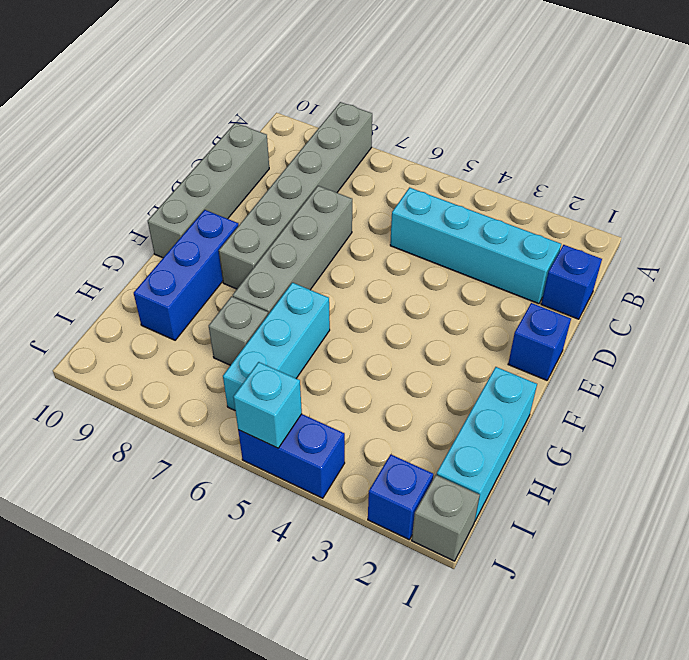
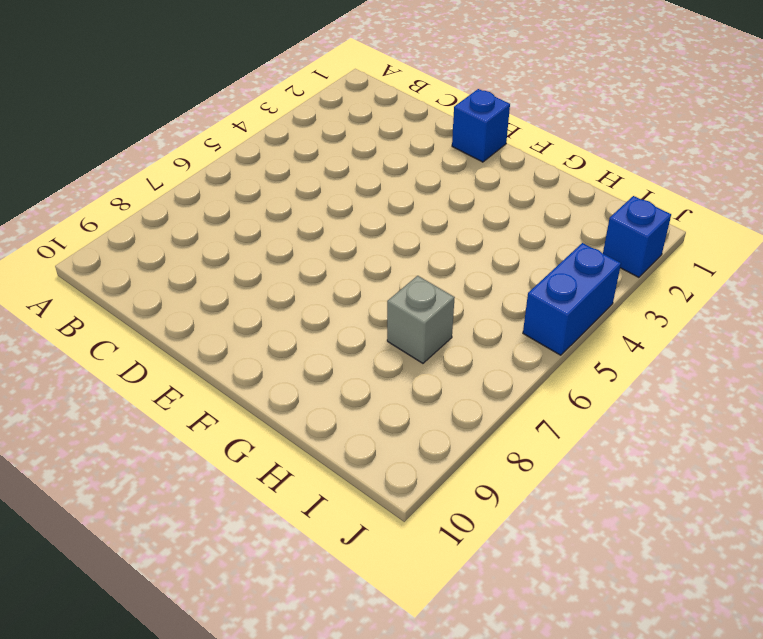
none -> grey 1x6 brick [219,102,372,289]
none -> blue 1x1 brick [541,245,602,319]
none -> cyan 1x4 brick [390,188,561,304]

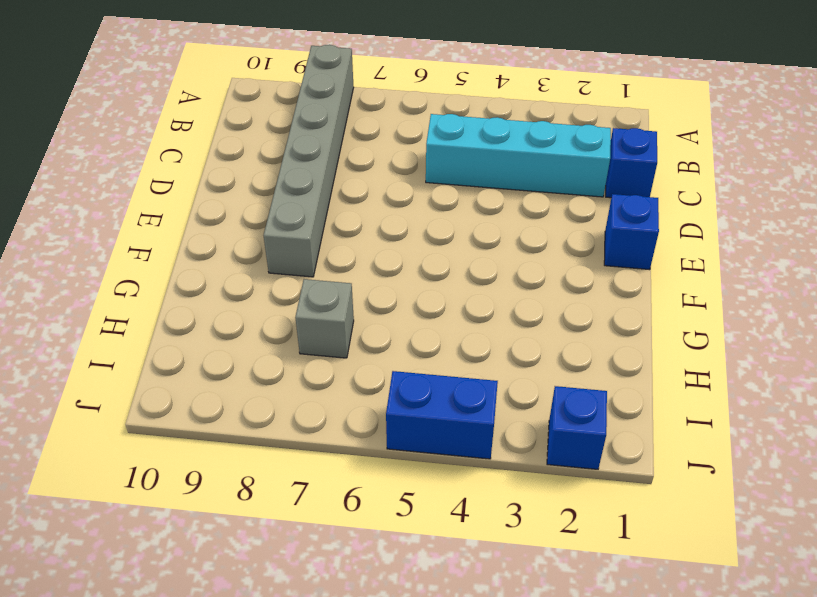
none -> grey 1x4 brick [148,123,269,258]
none -> grey 1x4 brick [233,186,352,314]
none -> blue 1x3 brick [134,210,239,340]

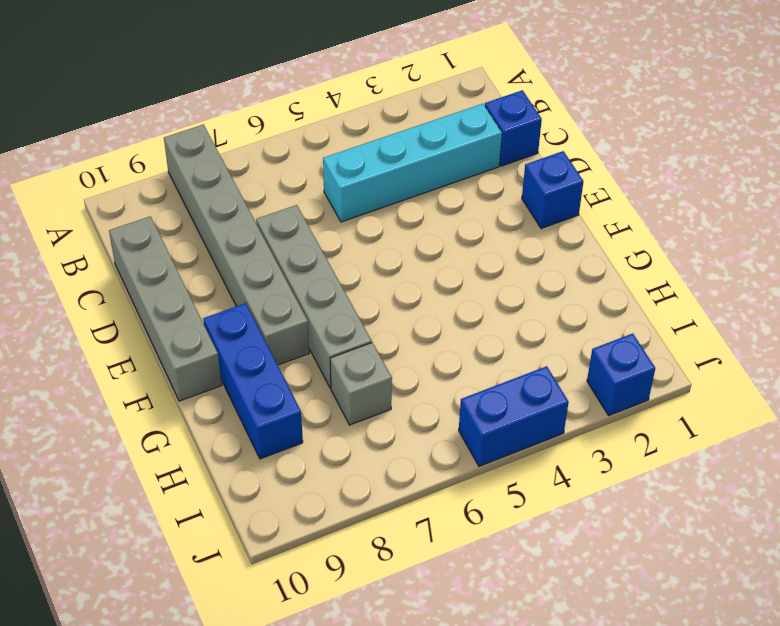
none -> cyan 1x3 brick [437,367,537,520]
none -> cyan 1x3 brick [223,283,330,410]
none -> grey 1x1 brick [412,475,480,561]

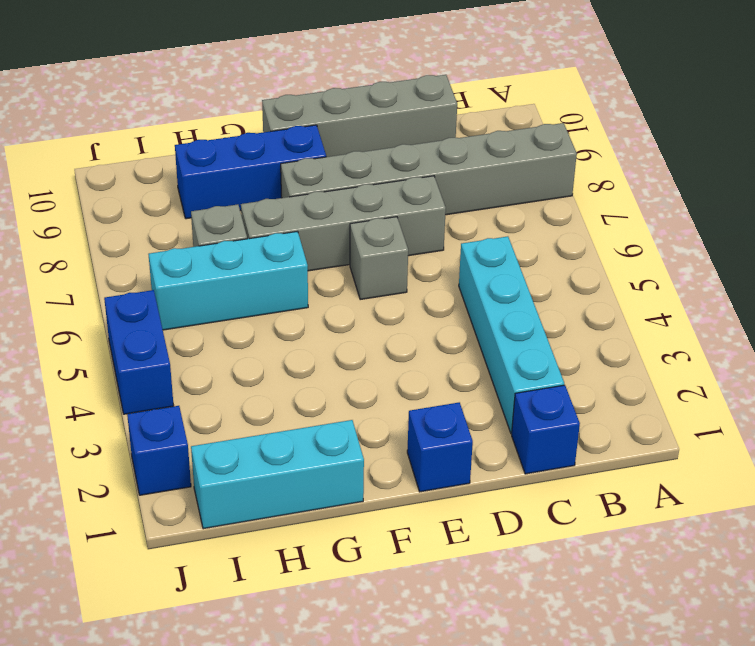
grey 1x1 brick [350,217,408,300] -> grey 1x1 brick moved to [412,475,480,561]
none -> cyan 1x1 brick [233,362,302,448]

